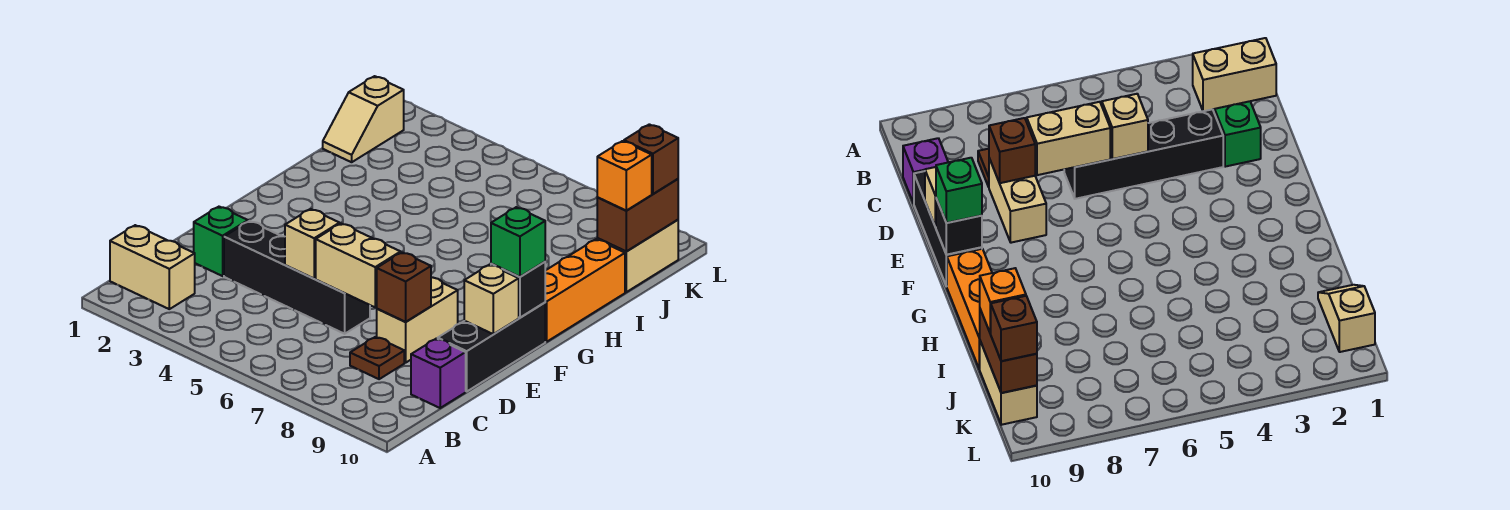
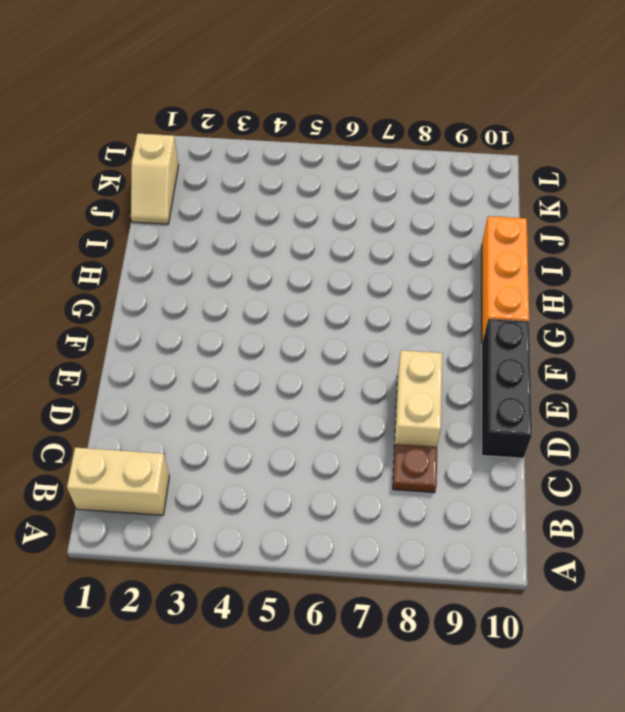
none -> purple 1x1 brick [411,339,466,408]
none -> green 1x1 brick [194,207,248,276]
none -> black 1x4 brick [224,221,370,334]

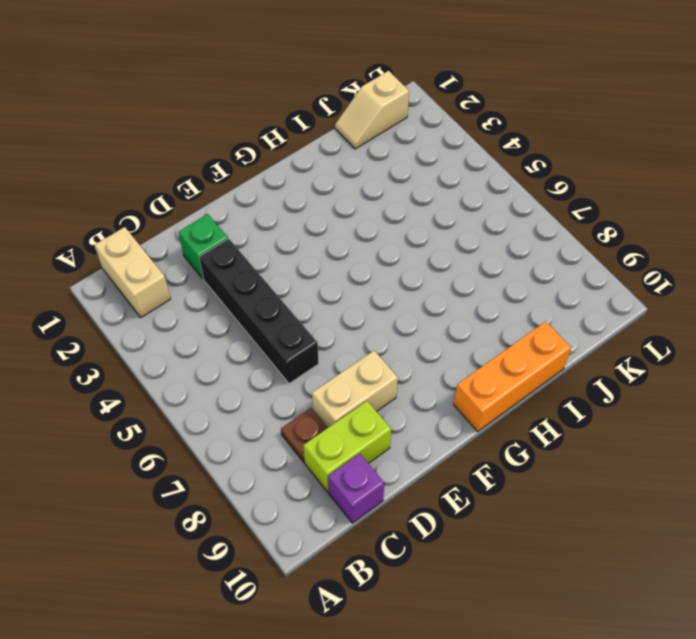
lime 1x2 brick [303,401,391,492] -> none
none -> black 1x3 brick [438,303,545,391]
none -> tan 1x2 brick [597,220,678,292]
none -> tan 1x1 brick [285,209,340,278]

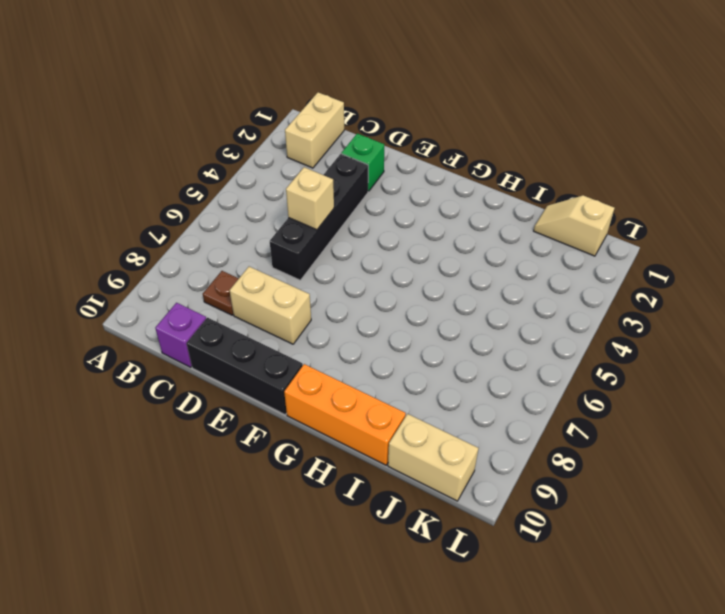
none -> tan 1x2 brick [316,224,401,307]
none -> brown 1x1 brick [377,252,431,322]
none -> tan 1x1 brick [464,265,519,334]

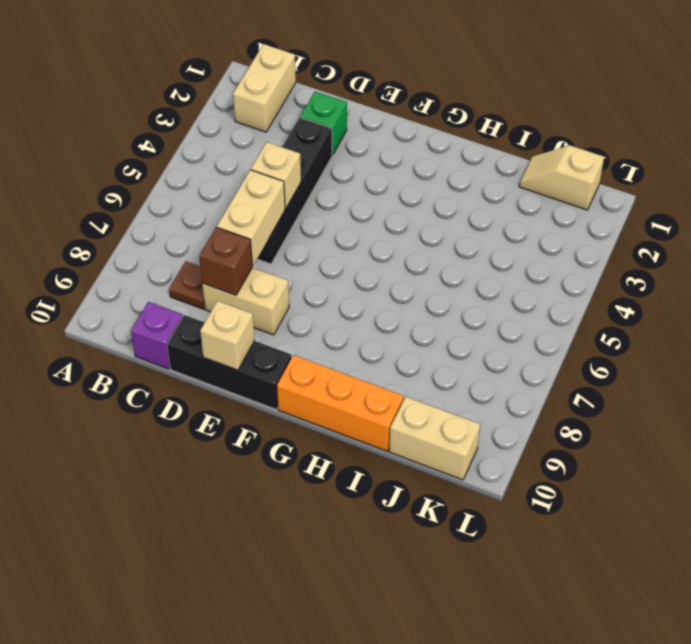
none -> black 1x1 brick [491,262,545,318]
none -> brown 1x2 brick [597,179,678,251]
none -> green 1x1 brick [491,207,545,277]

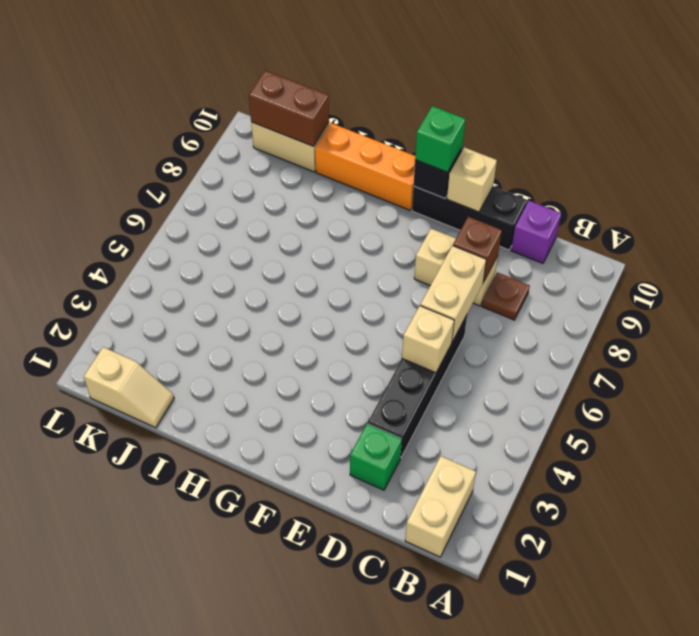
none -> orange 1x1 brick [597,141,652,211]
none -> brown 1x1 brick [624,124,678,194]

